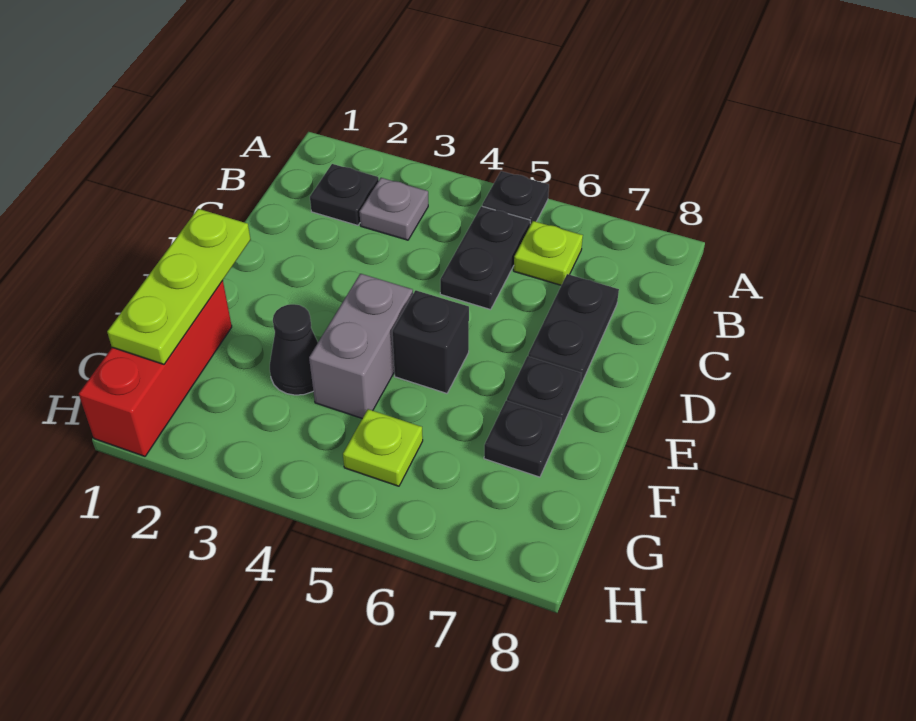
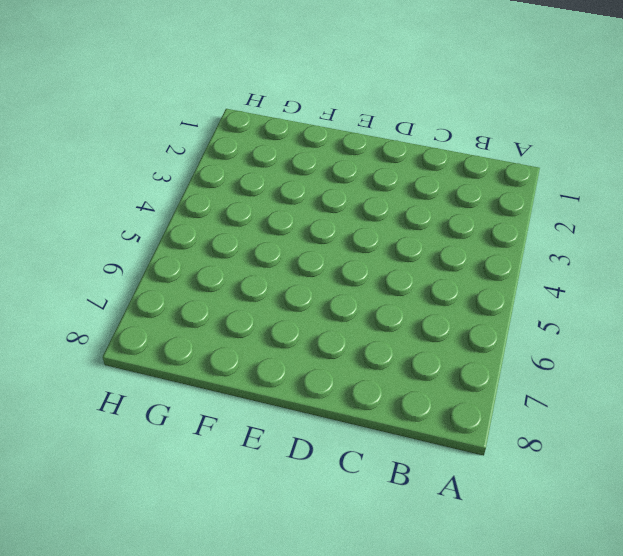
none -> black 1x1 plate [482,171,549,225]
none -> black 1x1 plate [310,164,379,225]
none -> grey 1x1 plate [359,178,428,240]

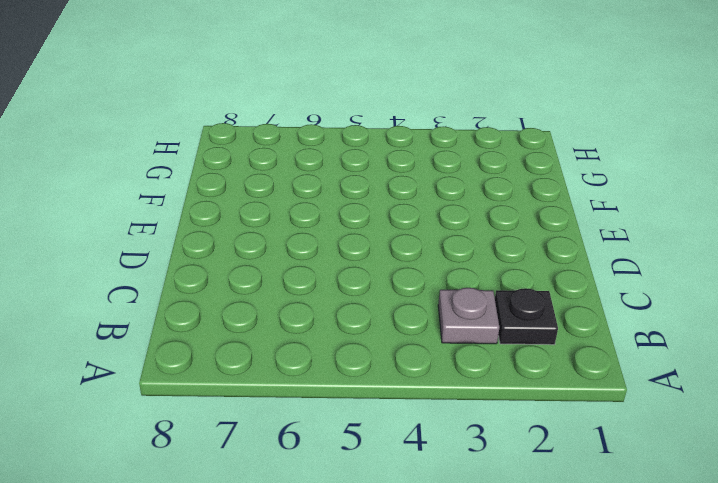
none -> black 1x1 plate [482,171,549,225]
none -> black 1x2 plate [440,206,530,310]
none -> lime 1x1 plate [514,221,583,285]

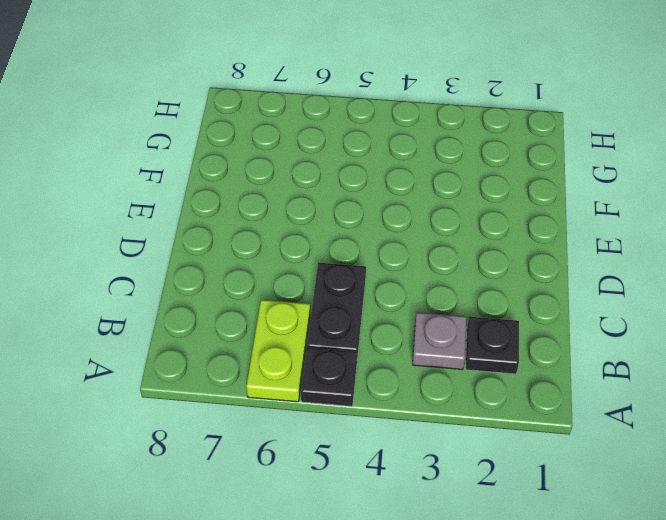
lime 1x2 plate [246,300,310,402] -> lime 1x1 plate [514,221,583,285]
none -> black 1x2 plate [528,274,619,385]
none -> grey 1x2 brick [309,274,413,418]
none -> black 1x1 brick [392,290,469,393]

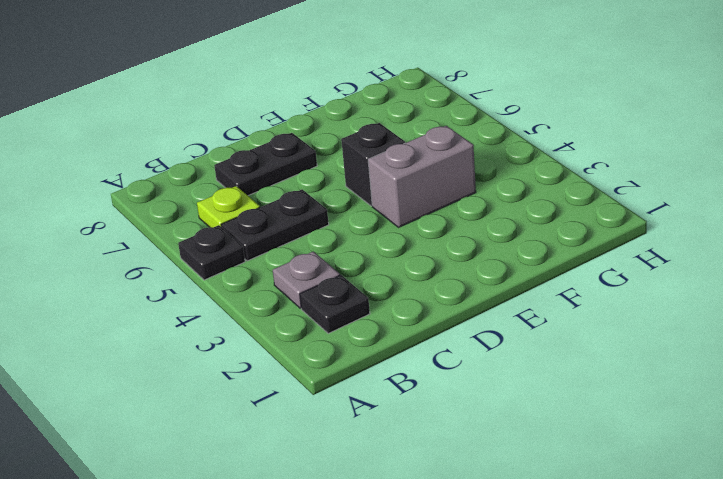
none -> black 1x1 plate [507,356,581,430]
none -> red 1x3 brick [79,281,232,456]
none -> black 1x1 cone [270,304,318,395]

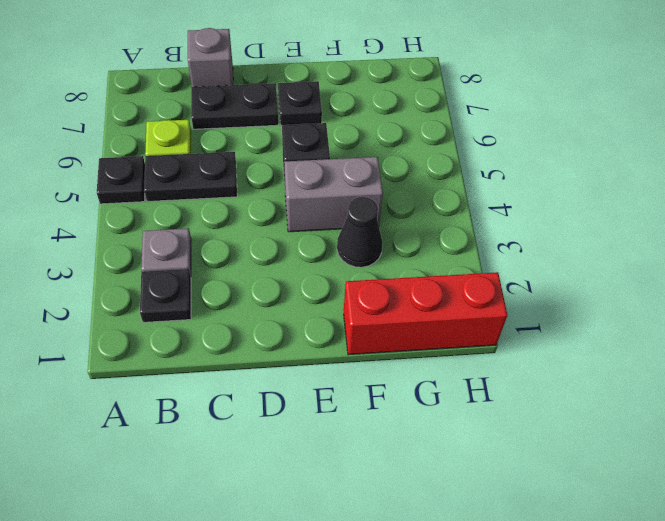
grey 1x1 brick [188,28,233,87] -> none
none -> black 1x1 plate [484,401,561,477]
none -> lime 1x1 plate [343,409,423,486]
none -> lime 1x3 plate [107,209,251,364]

